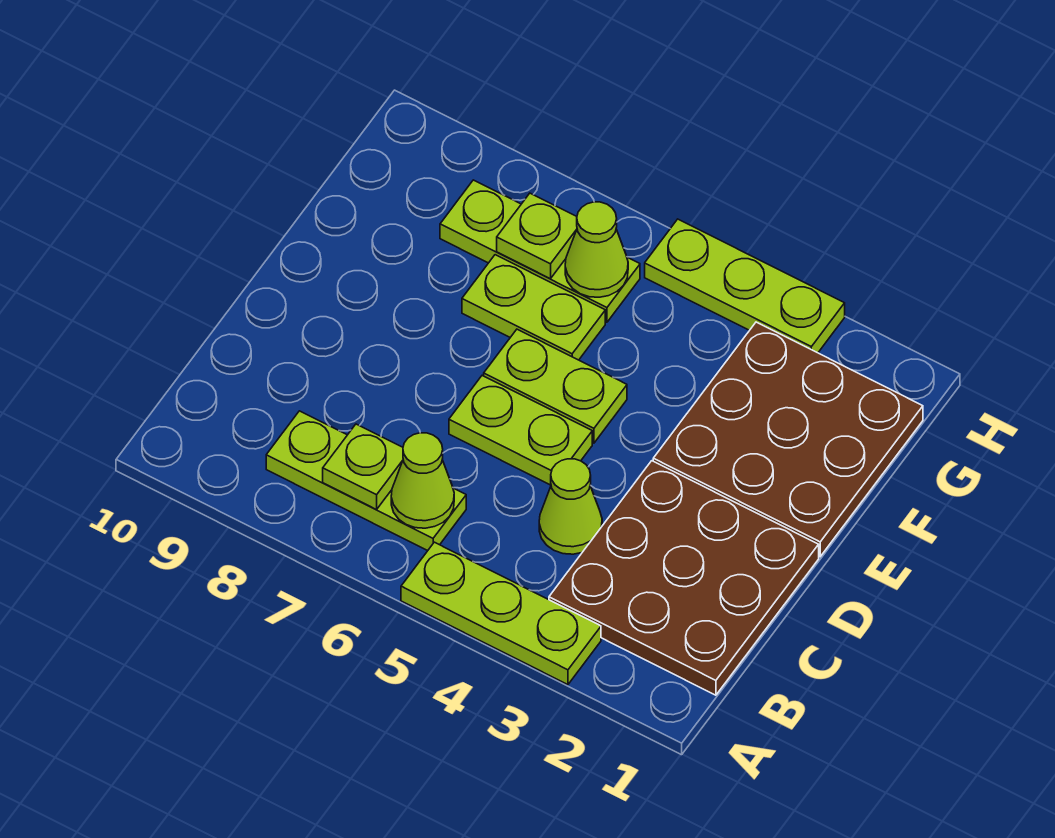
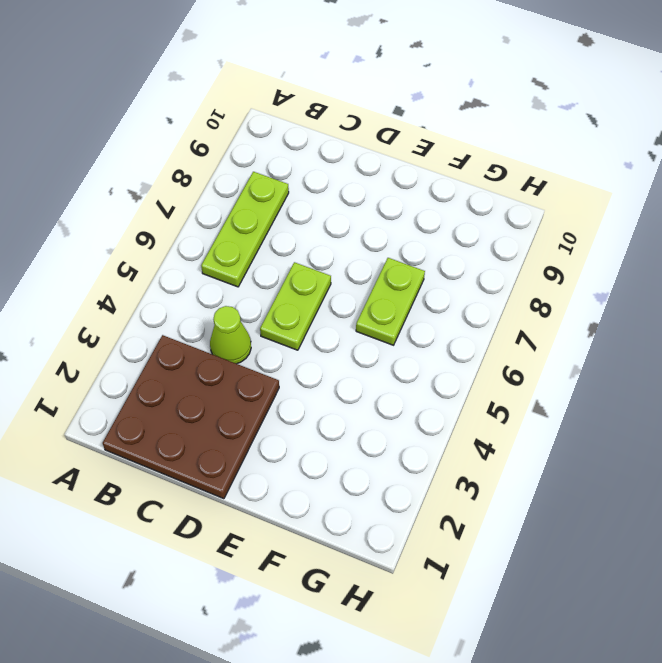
none -> lime 1x3 plate [401,542,601,685]
none -> brown 3x3 plate [653,322,923,557]
none -> lime 1x2 plate [484,329,627,443]

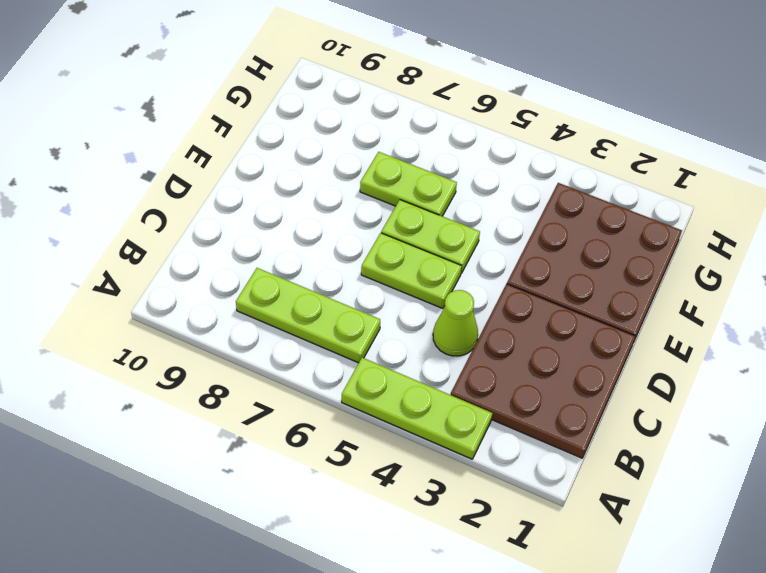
none -> lime 1x3 plate [440,180,640,322]
none -> lime 1x3 plate [645,219,845,353]
none -> lime 1x1 cone [391,433,454,528]

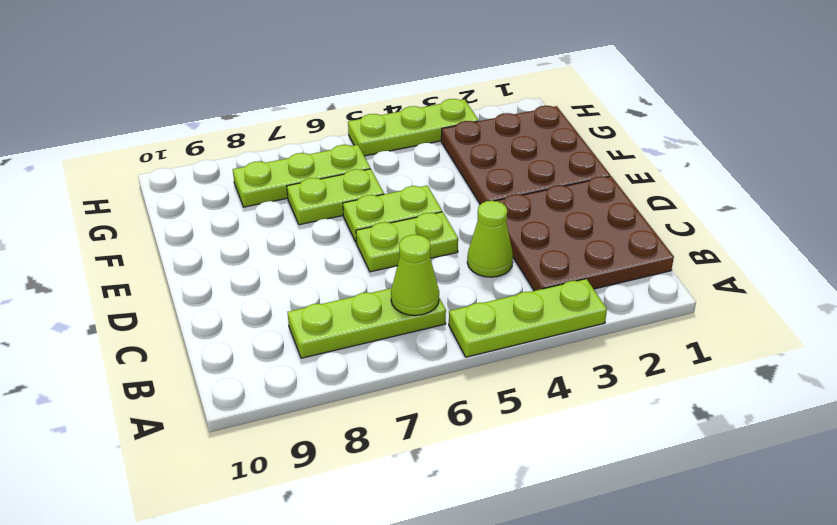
none -> lime 1x1 plate [323,424,403,510]
none -> lime 1x1 cone [565,202,628,297]
none -> lime 1x1 plate [497,193,577,279]

